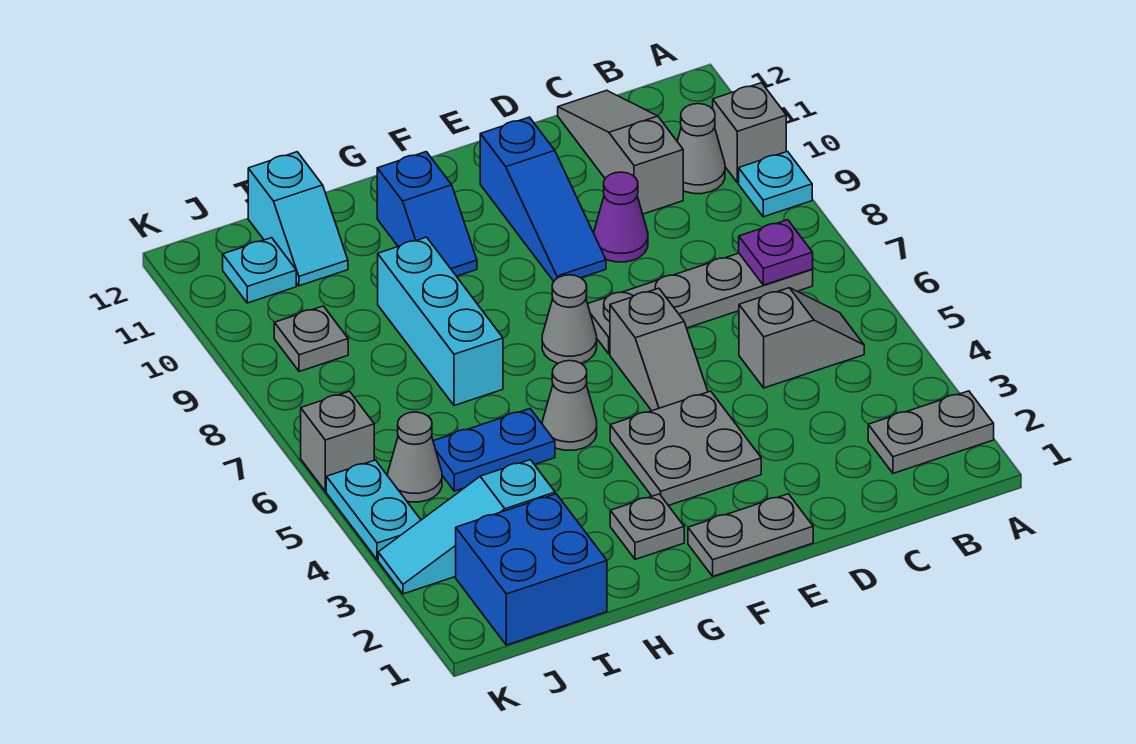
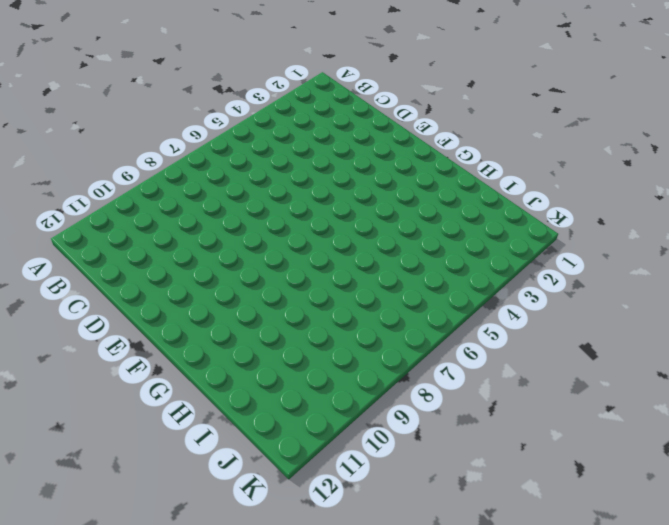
none -> grey 1x2 plate [868,391,994,473]
none -> cyan 1x1 plate [739,151,812,217]
none -> grey 1x1 brick [713,83,786,183]

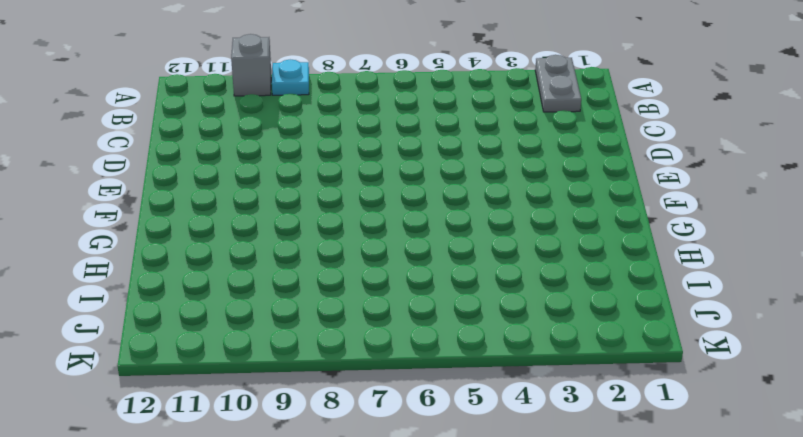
none -> grey 1x2 slope [739,288,864,388]
none -> grey 1x4 plate [588,253,813,354]
none -> grey 1x1 cone [677,104,725,194]

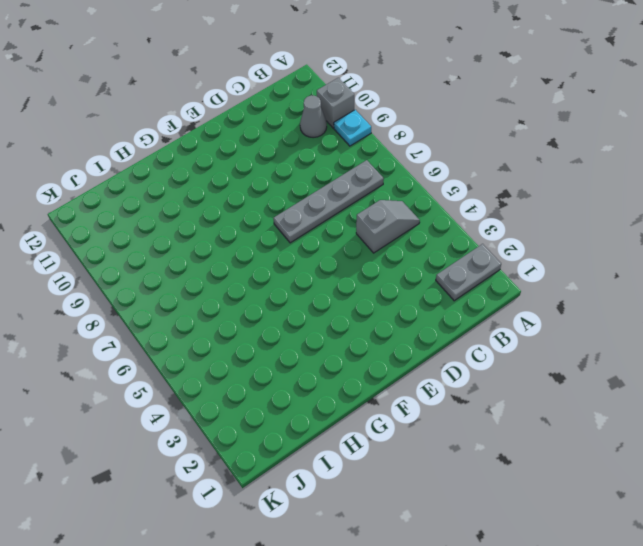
none -> grey 1x3 slope [558,90,683,214]
none -> purple 1x1 cone [594,172,648,262]
none -> grey 1x2 plate [688,494,813,576]

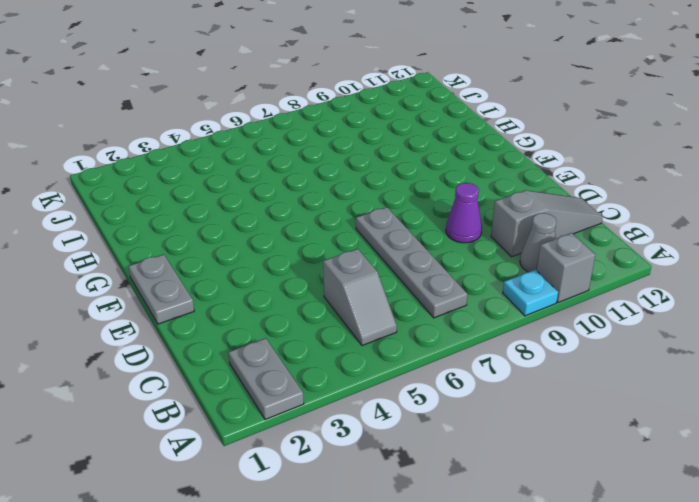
none -> grey 2x2 plate [610,391,761,506]
none -> grey 1x2 slope [610,288,708,411]
none -> blue 1x3 slope [480,117,606,281]

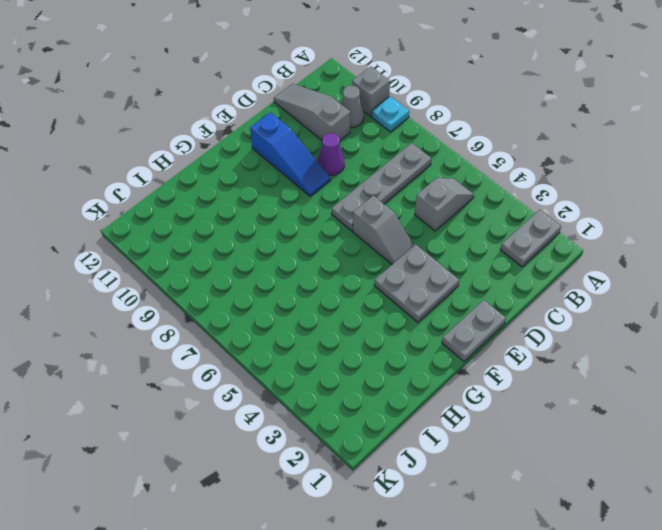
none -> grey 1x1 cone [542,275,597,363]
none -> grey 1x1 plate [610,494,684,559]
none -> grey 1x1 cone [542,361,597,450]

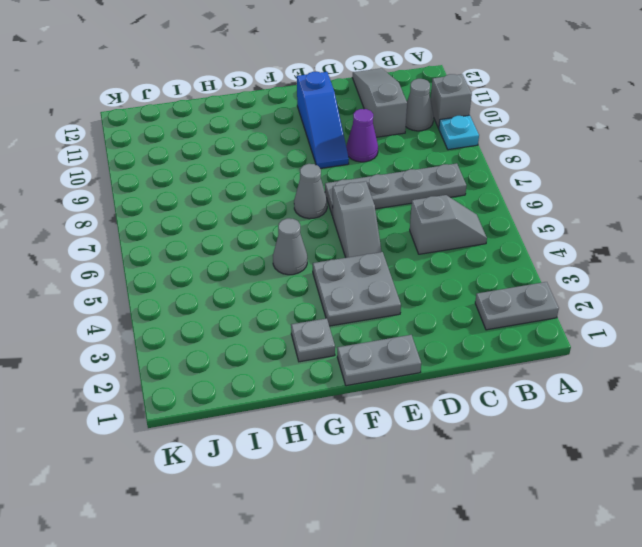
none -> blue 1x2 slope [377,152,477,276]
none -> blue 1x2 plate [433,409,555,491]
none -> cyan 1x3 brick [378,237,503,406]

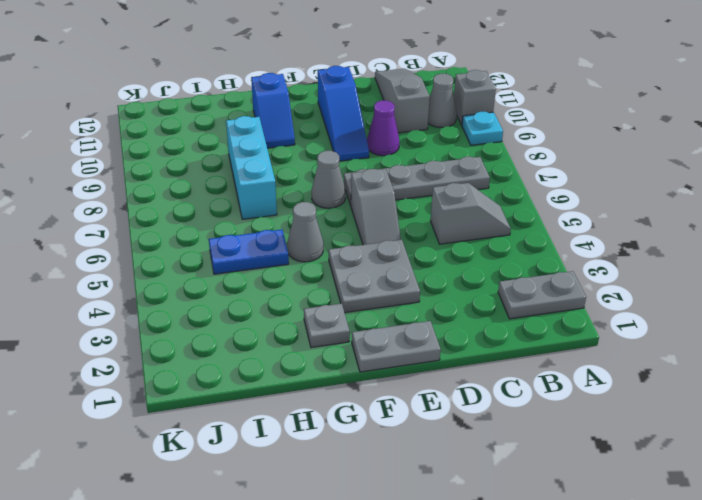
none -> blue 2x2 brick [456,494,607,645]
none -> cyan 1x3 slope [378,460,555,594]
none -> cyan 1x2 slope [248,152,348,286]

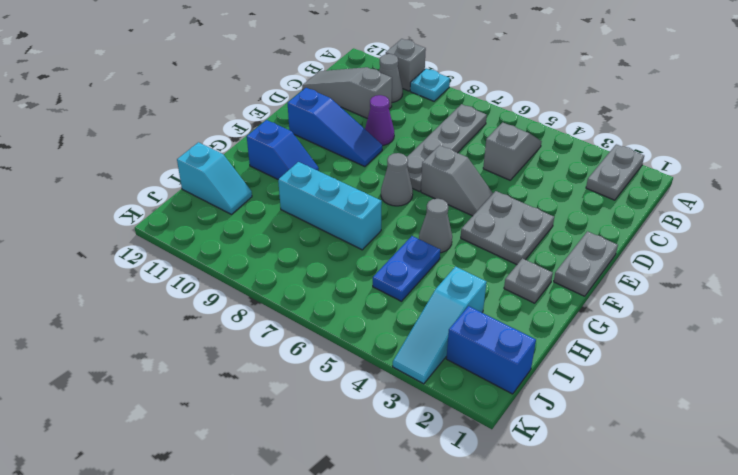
blue 1x2 brick [446,306,536,394] -> blue 2x2 brick [456,494,607,645]
none -> grey 1x1 cone [388,412,442,502]
none -> grey 1x1 plate [274,306,348,372]
none -> cyan 1x1 plate [223,238,296,303]

